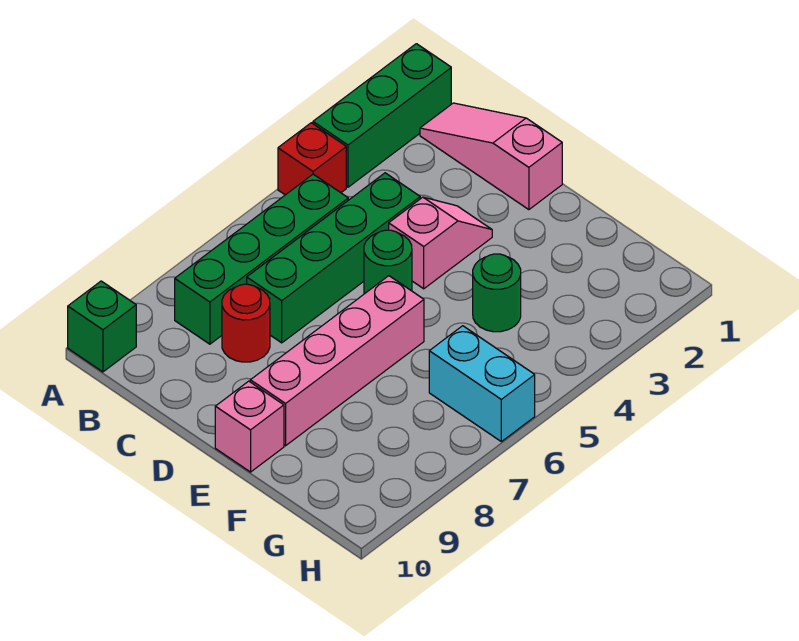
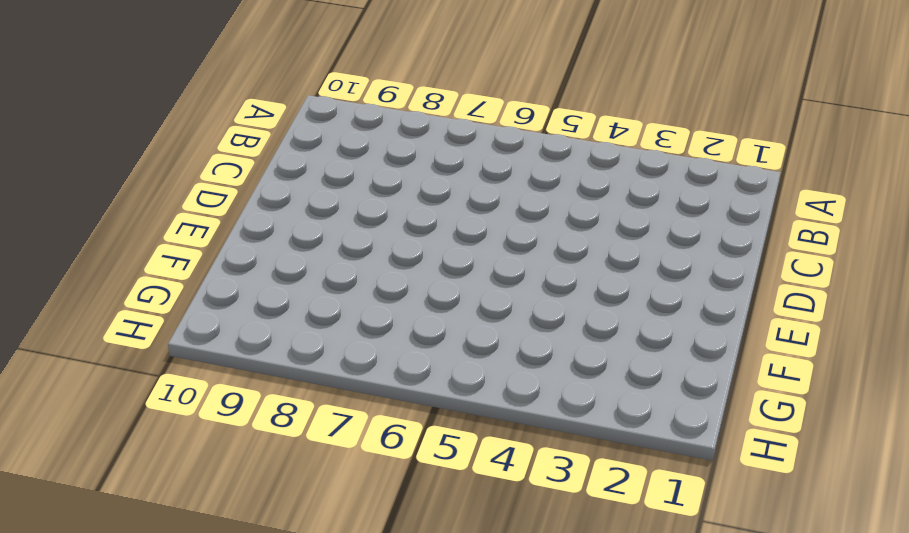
none -> green 1x3 brick [313,44,451,187]
none -> red 1x1 brick [278,123,346,195]
none -> green 1x1 brick [68,281,136,372]

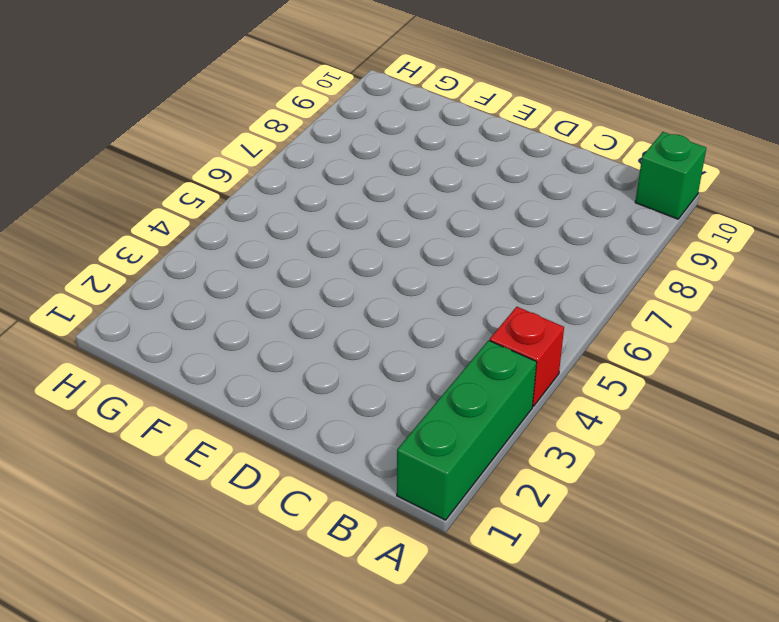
none -> pink 1x3 slope [420,103,562,210]
none -> green 1x4 brick [175,174,348,344]
none -> green 1x4 brick [247,173,420,343]

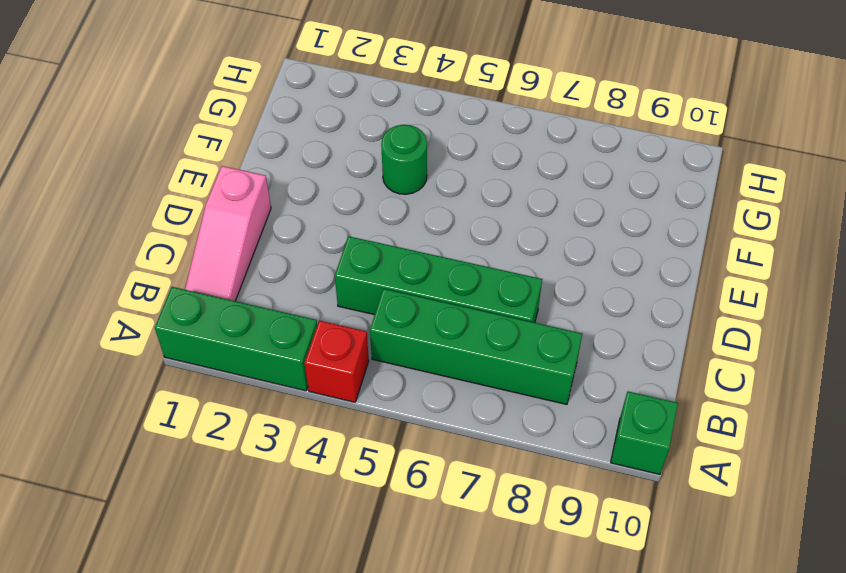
none -> red 1x1 round brick [222,284,270,362]
none -> pink 1x2 slope [389,197,492,289]
none -> green 1x1 round brick [364,230,412,294]

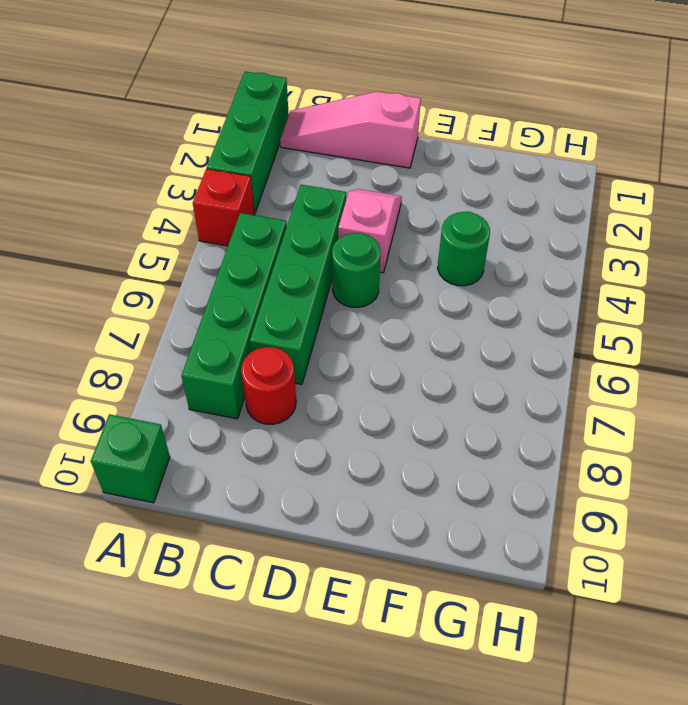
none -> pink 1x4 brick [250,276,424,446]
none -> pink 1x1 brick [215,381,284,472]
none -> cyan 1x2 brick [429,326,535,442]

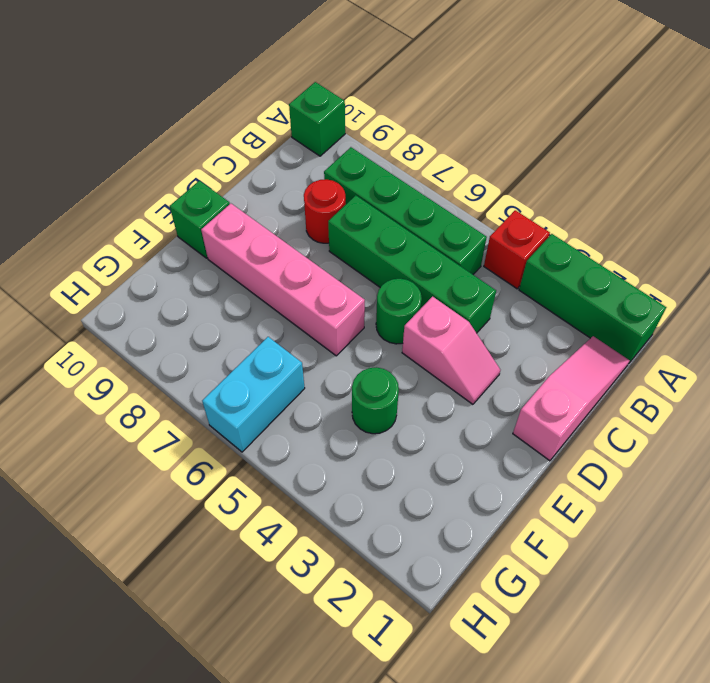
green 1x1 brick [170,181,230,258] -> pink 1x1 brick [215,381,284,472]

